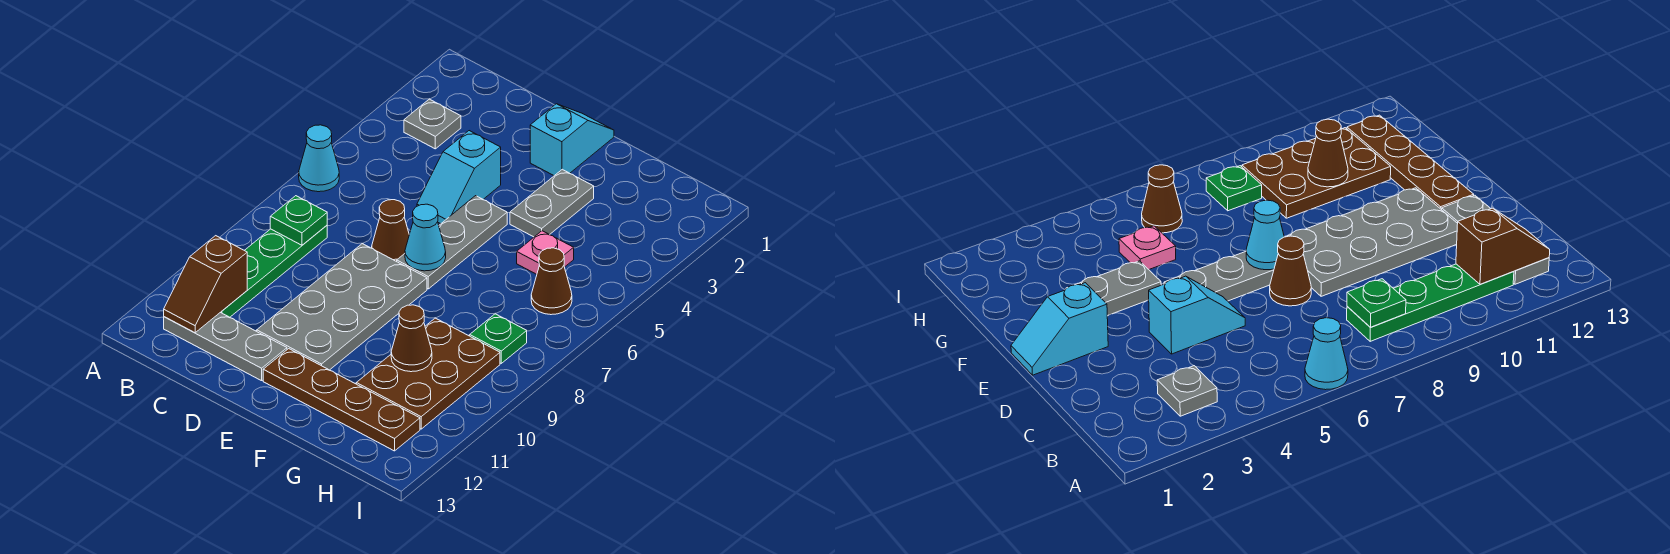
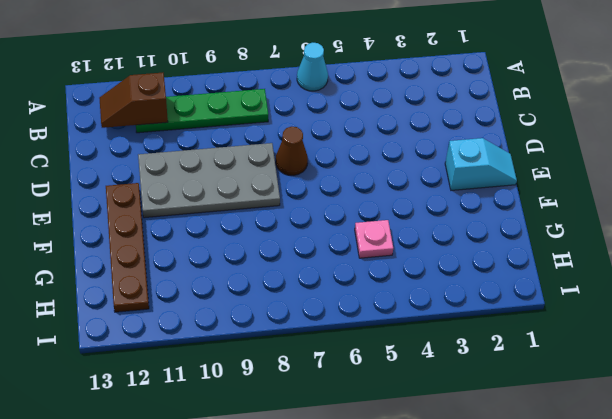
none -> grey 1x1 plate [404,99,461,149]
none -> grey 1x3 plate [164,312,287,381]
none -> cyan 1x2 slope [417,131,501,224]

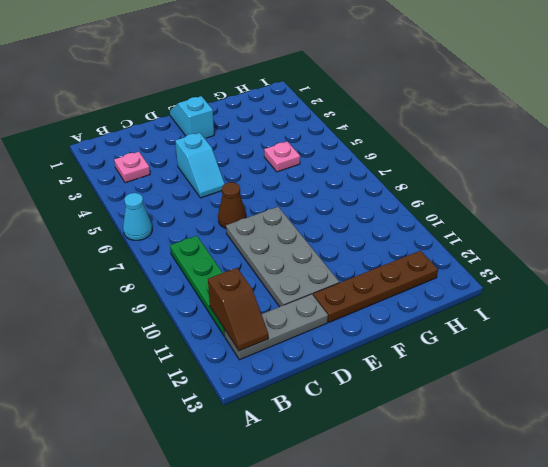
pink 1x1 plate [114,152,150,183] -> grey 1x1 plate [404,99,461,149]
none -> grey 1x3 plate [397,196,507,289]
none -> grey 1x2 plate [510,169,594,237]
none -> brown 2x3 plate [356,318,500,429]

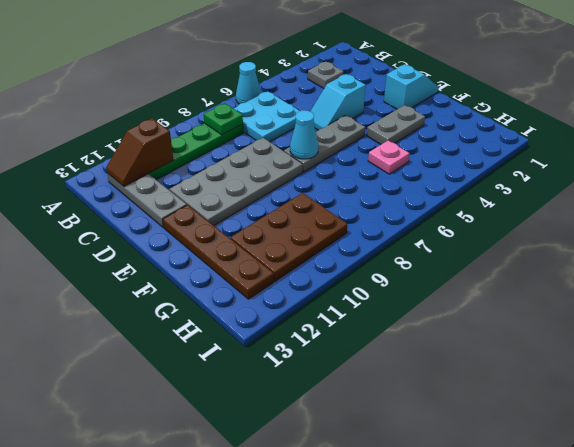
cyan 2x2 plate [233,91,299,142] -> none
none -> brown 1x1 cone [372,200,409,261]
none -> brown 1x1 cone [531,248,572,315]
none -> green 1x1 plate [470,314,527,363]

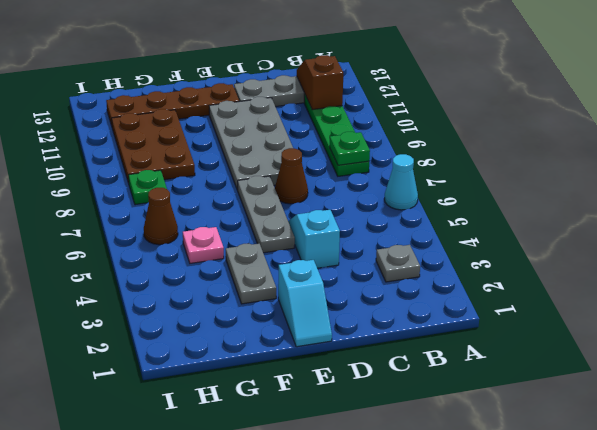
none -> cyan 1x1 cone [405,204,446,271]
none -> brown 1x1 cone [391,305,432,372]

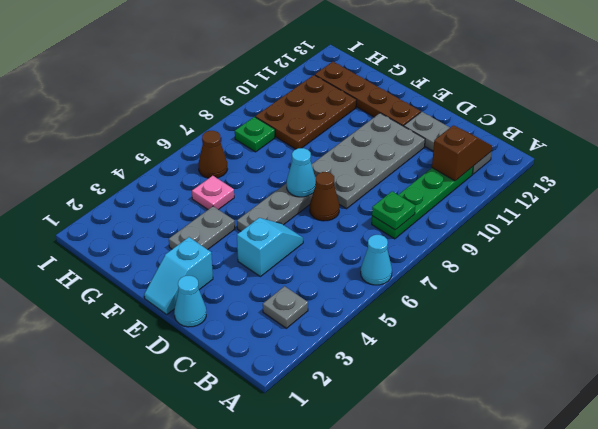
cyan 1x1 cone [174,276,206,327] -> none
none -> brown 1x1 cone [391,305,432,372]

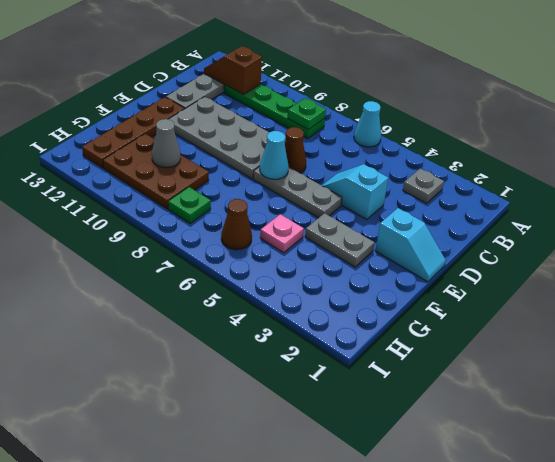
grey 1x1 cone [152,119,181,167] -> brown 1x1 cone [391,305,432,372]

